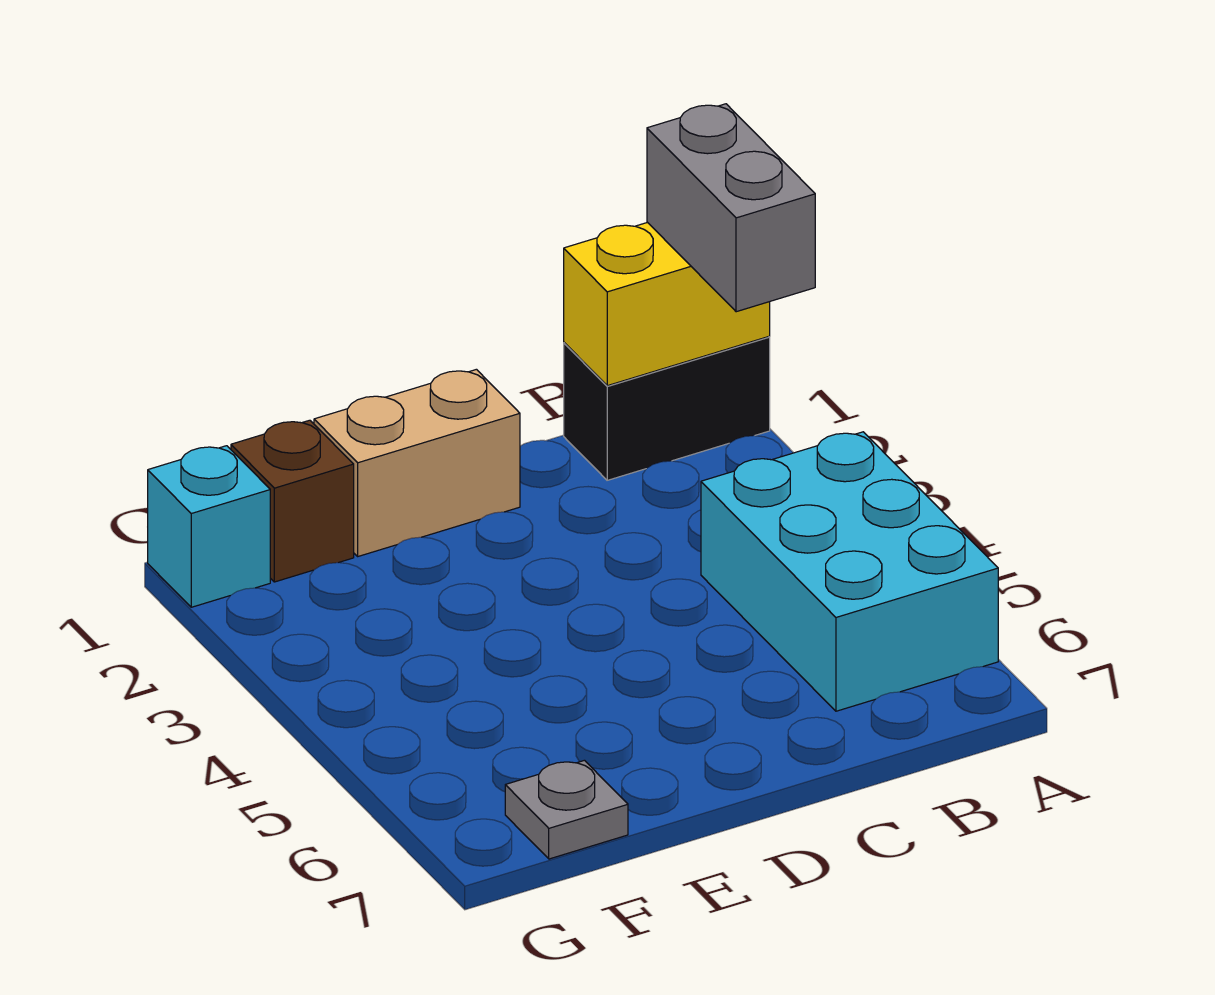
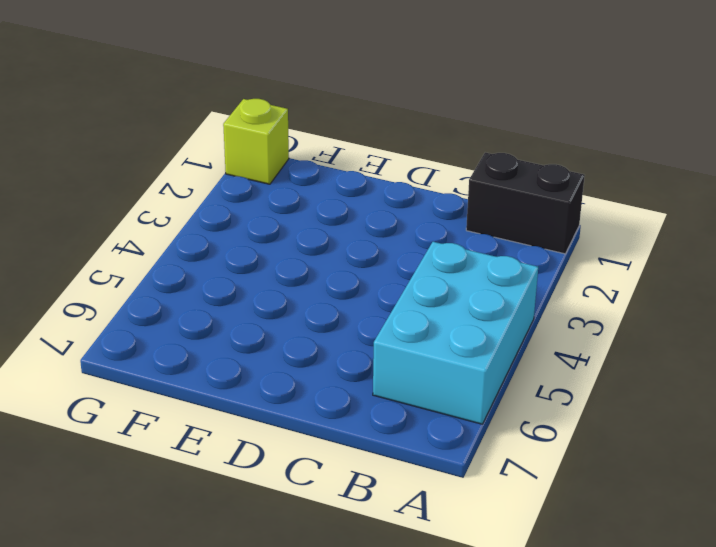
lime 1x1 brick [223,99,289,184] -> cyan 1x1 brick [148,446,270,607]
none -> tan 1x2 brick [314,369,520,556]
none -> brown 1x1 brick [231,420,354,582]

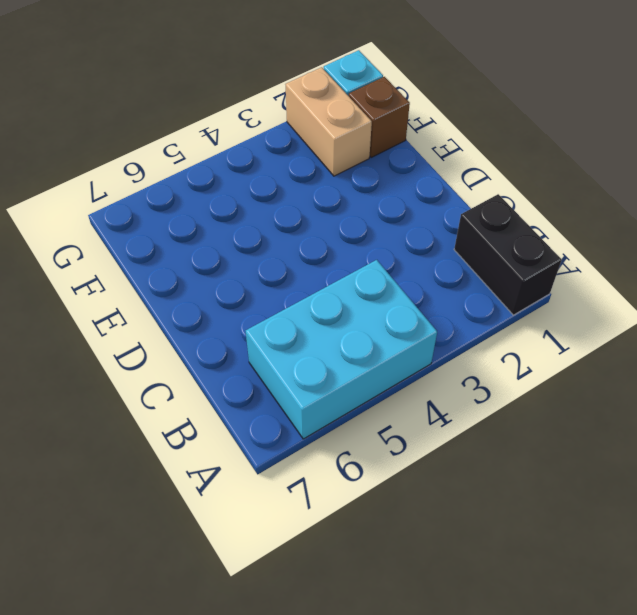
tan 1x2 brick [285,67,372,176] -> tan 1x2 brick moved to [314,369,520,556]
none -> grey 1x1 plate [505,760,628,859]
none -> yellow 1x2 brick [564,222,770,386]

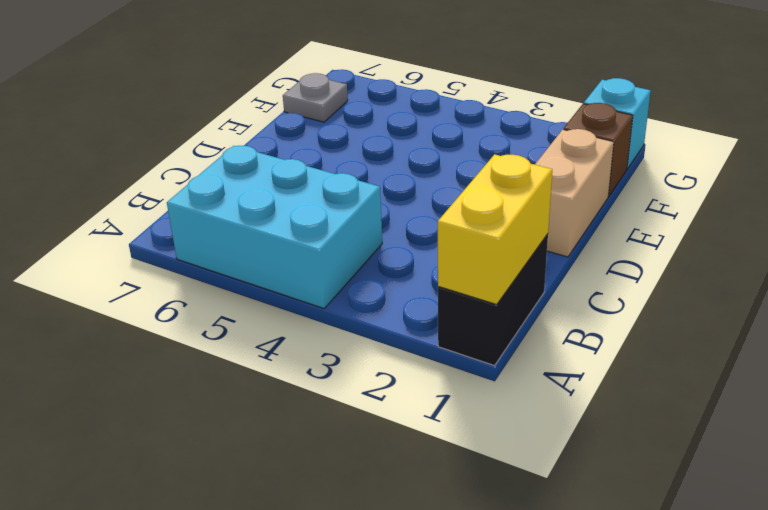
none -> grey 1x2 brick [647,104,815,312]

